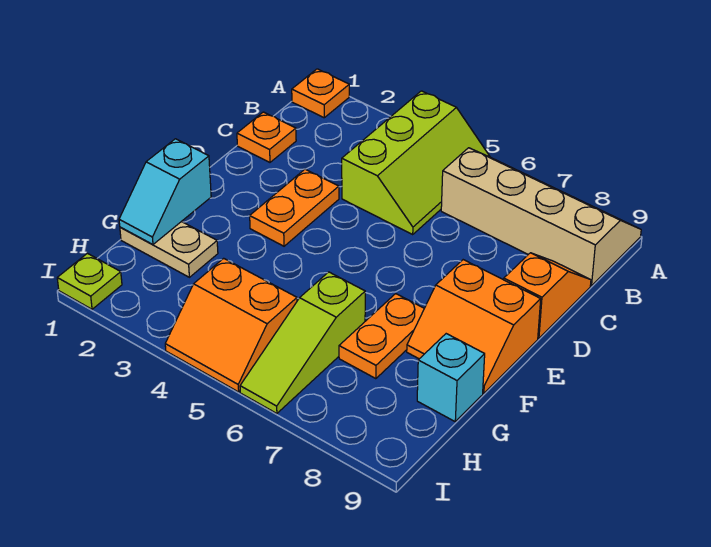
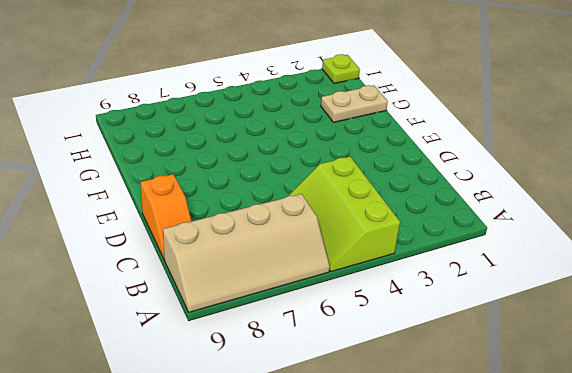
none -> orange 1x1 plate [292,69,349,118]
none -> orange 1x1 plate [237,112,296,162]
none -> orange 1x2 plate [250,169,339,246]

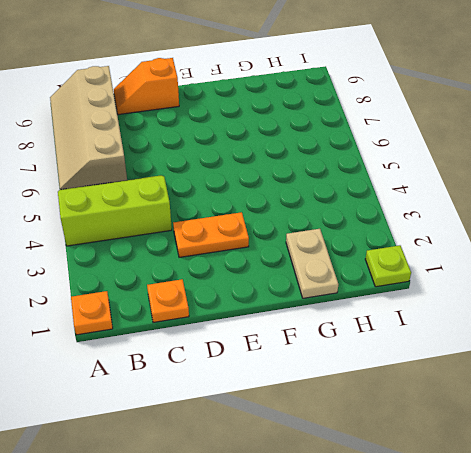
none -> orange 2x2 slope [407,260,541,393]
none -> orange 1x2 plate [339,294,424,379]
none -> lime 1x3 slope [240,272,365,414]

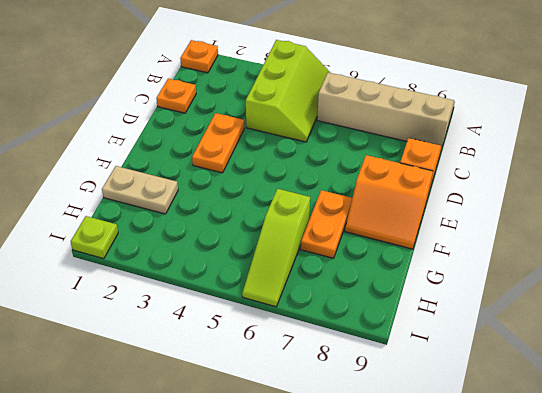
none -> cyan 1x1 brick [417,334,485,421]
none -> orange 2x2 slope [165,258,297,392]
none -> cyan 1x2 slope [119,139,211,244]

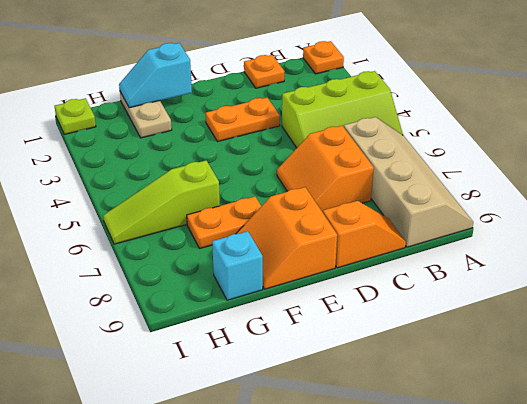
orange 2x2 slope [277,126,374,212] -> orange 2x2 slope moved to [165,258,297,392]

